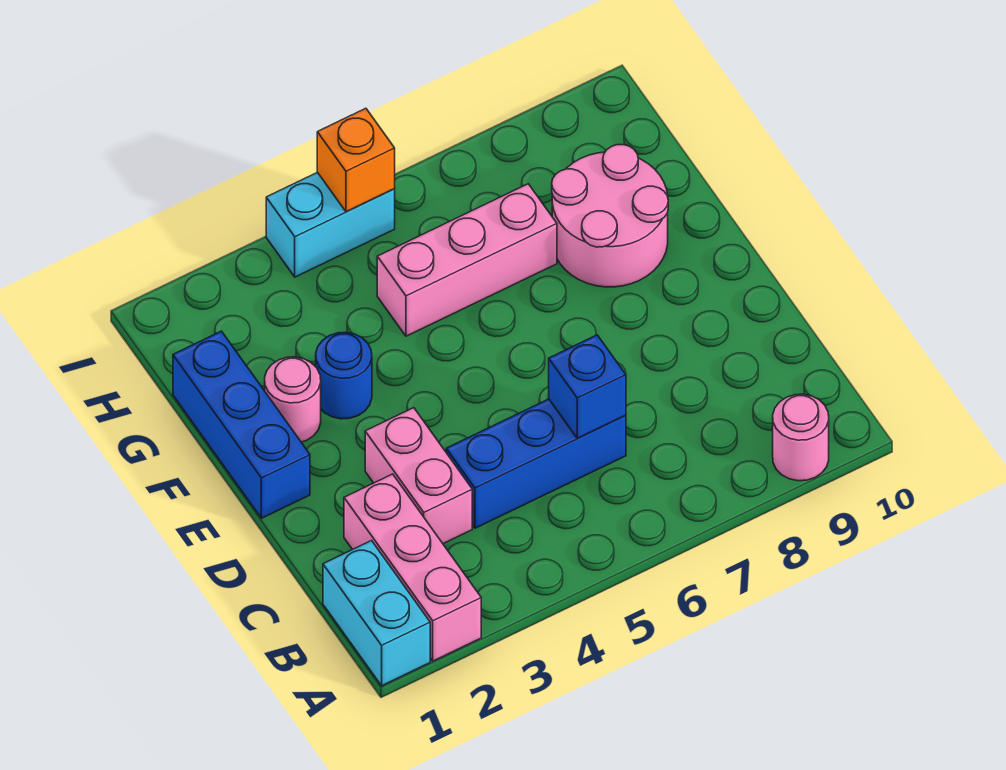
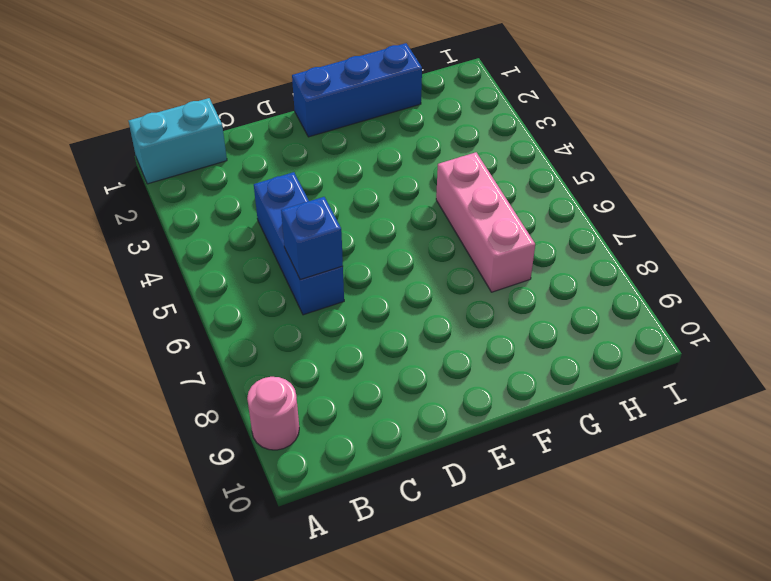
none -> pink 1x3 brick [344,474,481,661]
none -> pink 1x2 brick [365,408,472,544]
none -> pink 1x1 round brick [265,357,321,442]

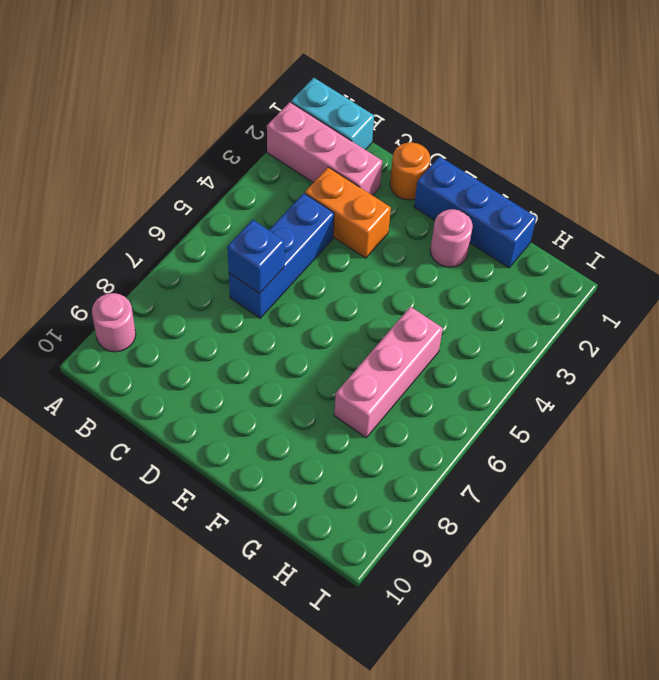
orange 1x2 brick [305,167,391,258] -> pink 1x2 brick [365,408,472,544]
orange 1x1 round brick [390,142,430,200] -> none
none -> blue 1x1 round brick [316,332,372,419]
none -> pink 2x2 round brick [552,145,668,287]
none -> cyan 1x2 brick [266,172,395,277]

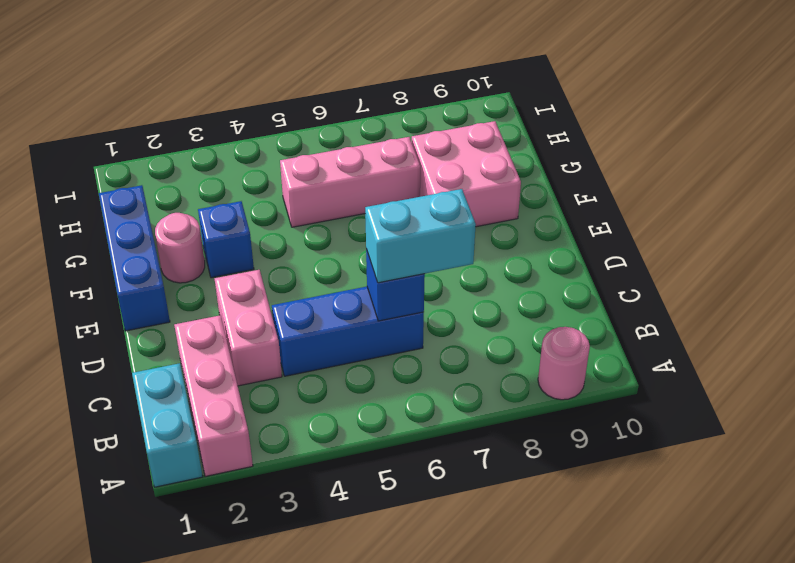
cyan 1x2 brick [365,189,476,283] -> cyan 1x2 brick moved to [266,172,395,277]
blue 1x1 brick [198,201,254,278] -> blue 1x1 round brick [316,332,372,419]
pink 2x2 brick [412,121,521,227] -> pink 2x2 round brick [552,145,668,287]
none -> orange 1x1 brick [317,108,395,212]

